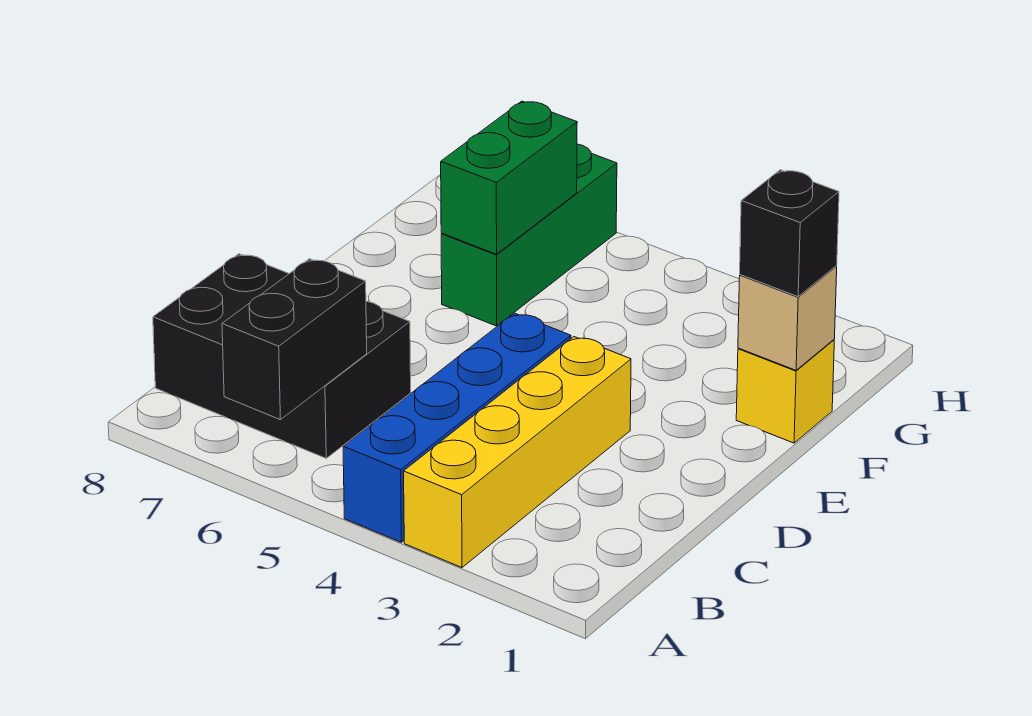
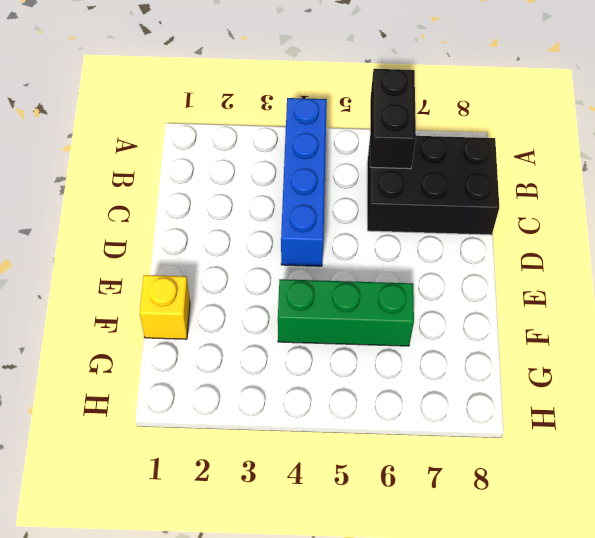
green 1x3 brick [278,279,414,346] -> green 1x3 brick turned to [441,144,617,326]
none -> yellow 1x4 brick [404,337,631,568]
none -> tan 1x1 brick [738,266,837,370]

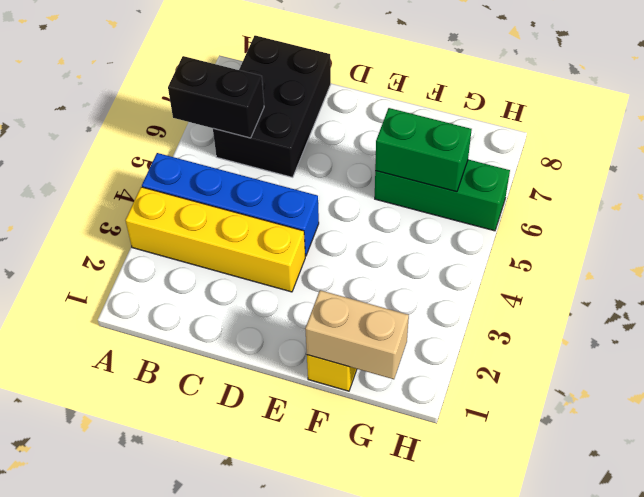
tan 1x2 brick [305,290,409,379] -> tan 1x1 brick [738,266,837,370]
none -> black 1x1 brick [740,170,839,297]

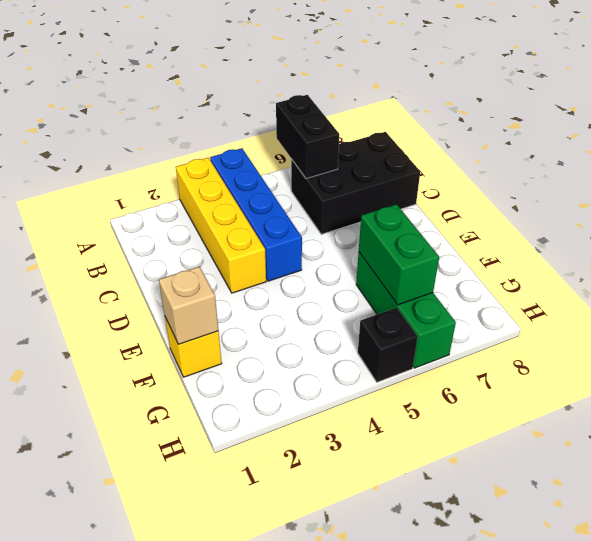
black 1x1 brick [358,308,418,382] -> black 1x1 brick moved to [740,170,839,297]

